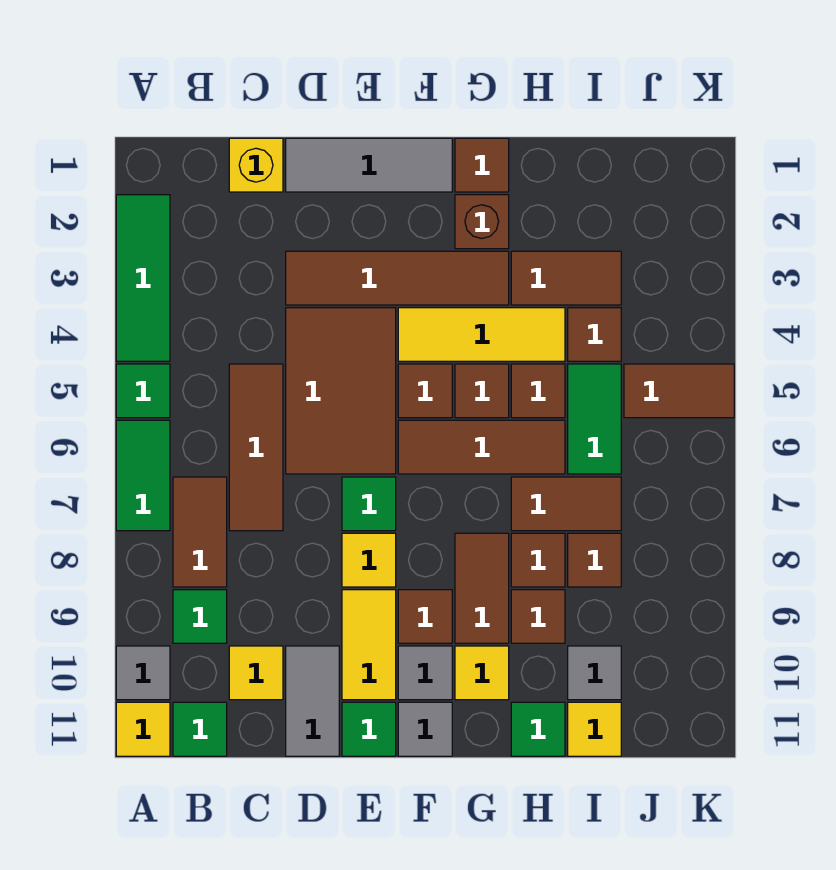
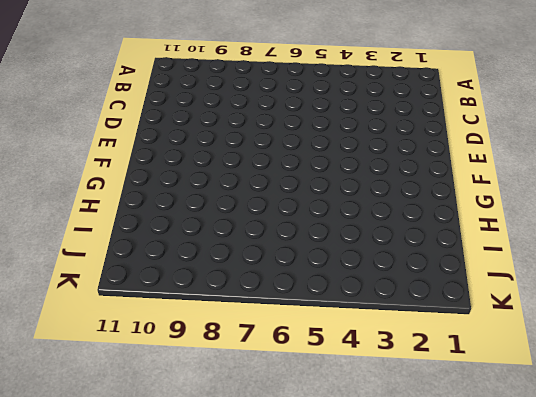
none -> green 1x3 tile [116,195,170,361]
none -> green 1x1 tile [116,364,170,418]
none -> green 1x2 tile [116,420,170,531]
none -> grey 1x1 tile [116,646,170,700]

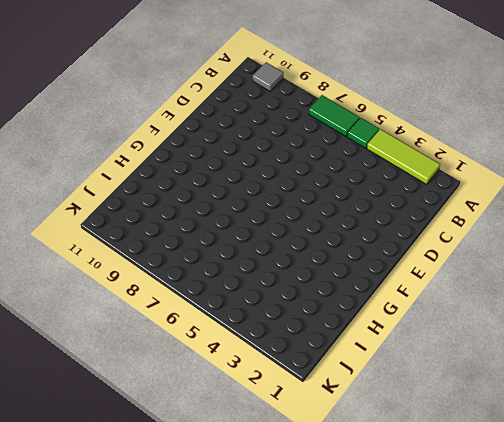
lime 1x3 tile [367,129,440,184] -> green 1x3 tile [116,195,170,361]
none -> yellow 1x1 tile [116,702,170,756]
none -> brown 1x2 tile [173,477,227,587]
none -> green 1x1 tile [173,590,227,643]
none -> green 1x1 tile [173,702,227,756]

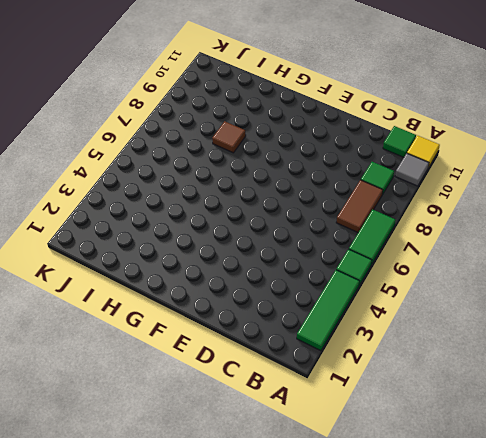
none -> yellow 1x1 brick [229,138,283,192]
none -> brown 1x3 tile [229,364,283,531]
none -> yellow 1x1 tile [229,646,283,700]
none -> grey 1x3 tile [286,138,452,192]

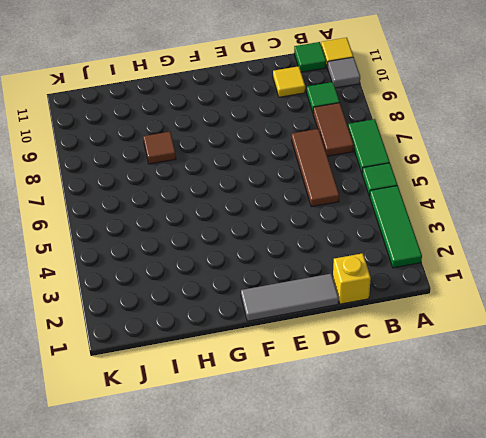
none -> brown 1x4 tile [286,251,509,305]
none -> brown 2x3 tile [286,308,396,474]
none -> grey 1x2 tile [286,646,339,756]
none -> green 1x1 tile [342,477,396,531]

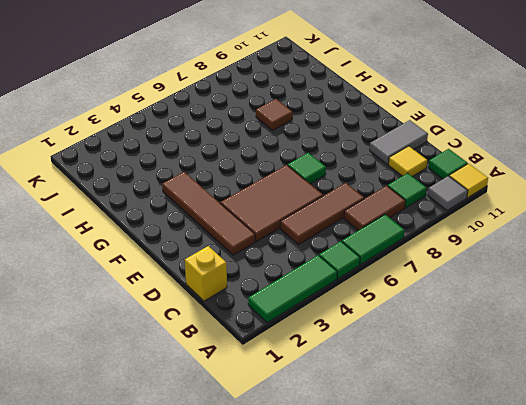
none -> grey 1x3 tile [286,138,452,192]
none -> yellow 1x1 tile [342,533,396,587]
none -> yellow 1x2 tile [342,590,396,700]
none -> green 1x1 tile [342,702,396,756]

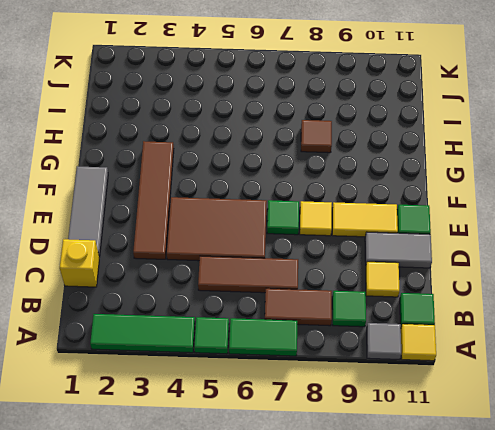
none -> yellow 1x3 tile [398,308,565,361]
none -> brown 1x1 tile [398,364,452,418]
none -> brown 1x3 tile [398,420,565,474]
none -> brown 1x1 tile [398,590,452,643]

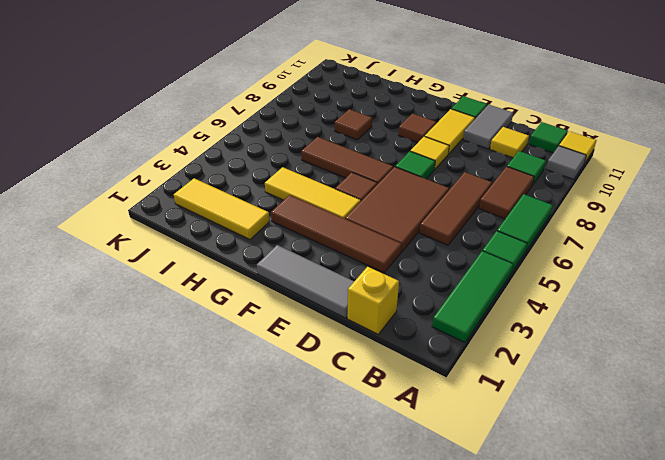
yellow 1x3 tile [174,178,269,239] -> none
none -> grey 1x1 tile [398,646,452,700]
none -> grey 1x1 tile [398,702,452,756]
none -> brown 1x1 tile [455,138,509,192]
none -> brown 1x1 brick [455,195,509,249]

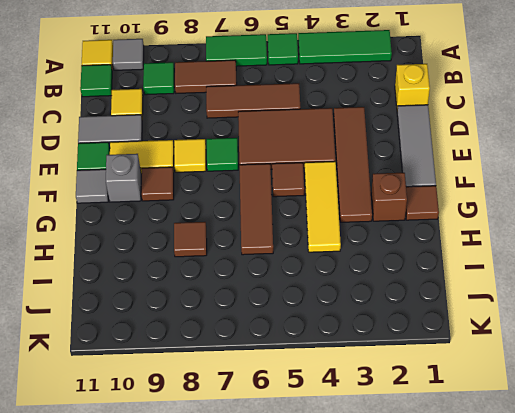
grey 1x1 brick [106,154,141,202] -> grey 1x1 tile [398,646,452,700]
none -> brown 1x1 tile [455,364,509,418]
none -> brown 1x2 tile [455,533,509,643]
none -> yellow 1x1 tile [455,646,509,700]
none -> brown 1x2 tile [511,251,621,305]

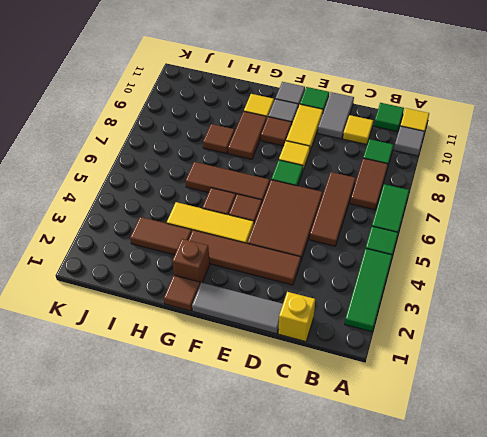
none -> brown 1x1 tile [511,364,565,418]
none -> brown 1x2 tile [511,477,621,531]
none -> brown 1x1 tile [511,590,565,643]
none -> green 1x1 tile [511,702,565,756]

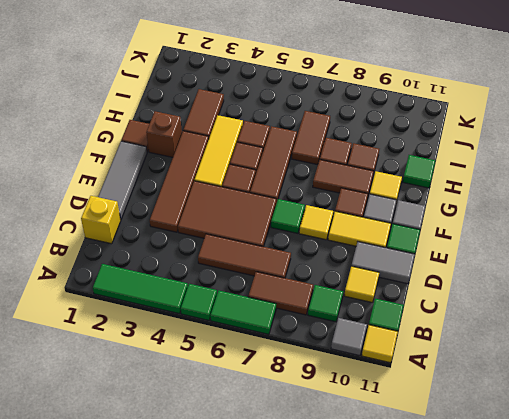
none -> brown 1x1 tile [568,308,621,361]
none -> green 1x2 tile [568,364,621,474]
none -> brown 1x1 tile [568,533,621,587]
none -> grey 1x1 tile [568,646,621,700]

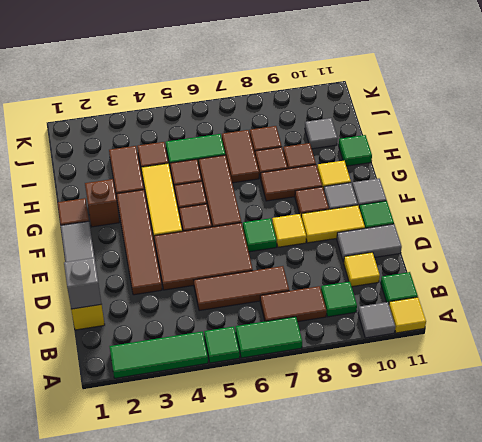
grey 1x1 brick [64,258,101,309] -> none
none -> yellow 1x1 tile [568,702,621,756]
none -> brown 1x2 tile [624,364,734,418]

